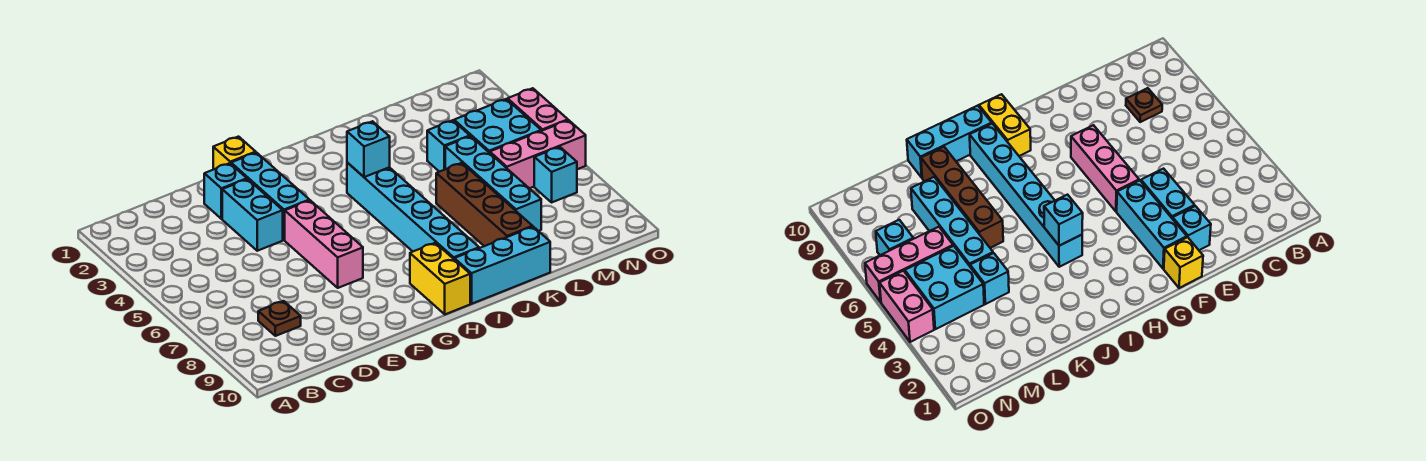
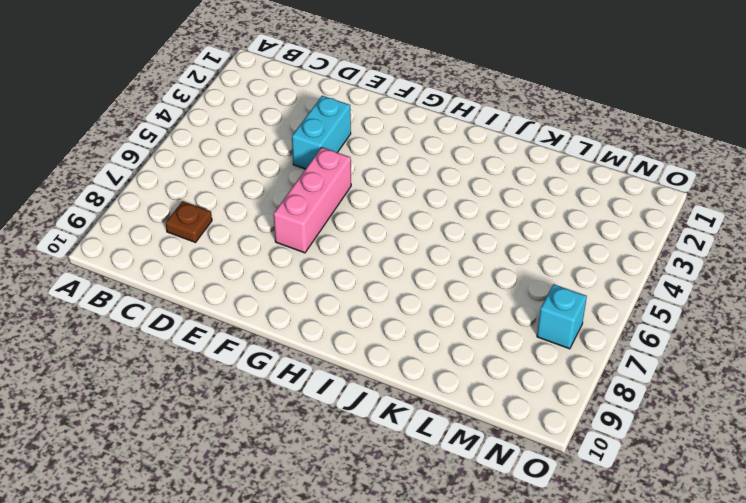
none -> cyan 1x1 brick [204,163,247,219]
none -> yellow 1x1 brick [213,137,256,169]
none -> cyan 1x3 brick [231,153,309,240]

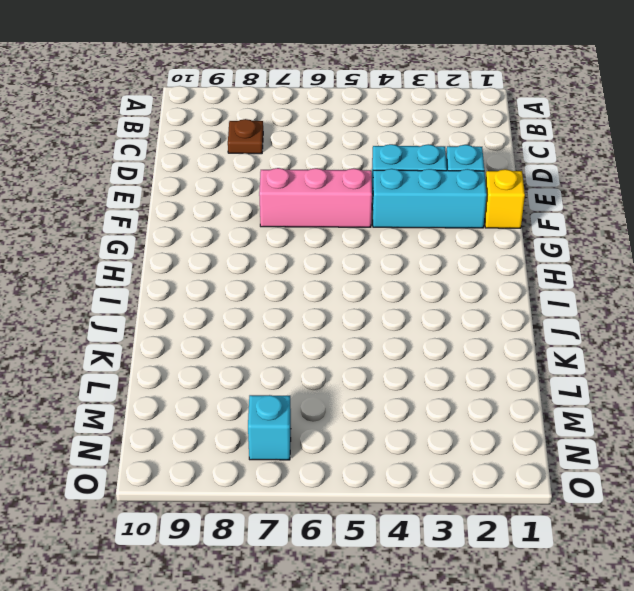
none -> yellow 1x2 brick [410,243,470,314]
none -> cyan 1x6 brick [347,163,479,260]
none -> cyan 1x3 brick [455,227,550,304]

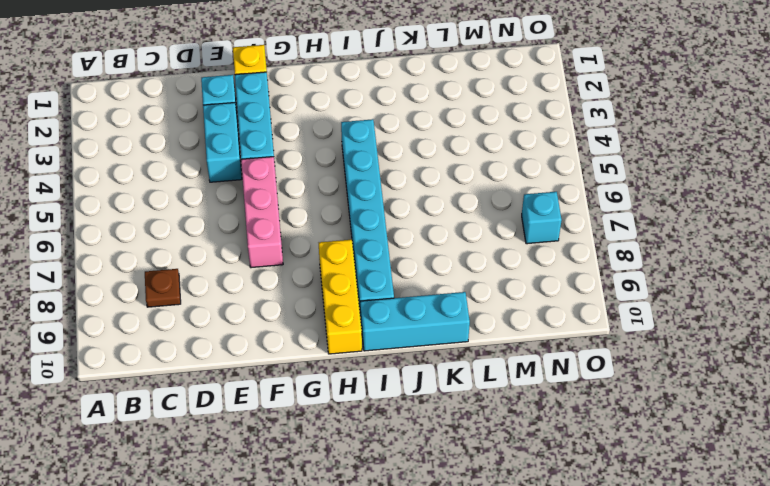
yellow 1x3 brick [319,240,362,354] -> yellow 1x2 brick [410,243,470,314]
none -> brown 1x4 brick [436,163,533,246]
none -> cyan 1x1 brick [427,120,470,172]
none -> cyan 1x4 brick [445,136,541,231]

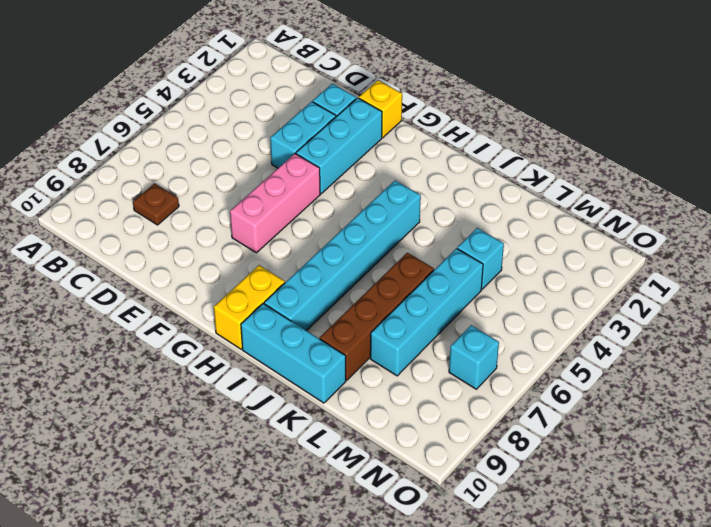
none -> cyan 2x2 brick [454,99,541,153]
none -> pink 1x3 brick [490,120,586,188]
none -> pink 1x2 brick [508,88,568,131]

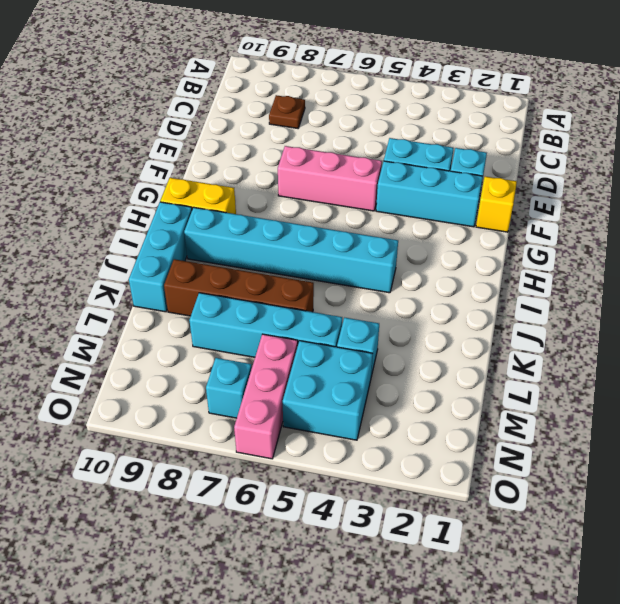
none -> pink 1x2 brick [508,88,568,131]
none -> cyan 1x1 brick [347,121,390,177]

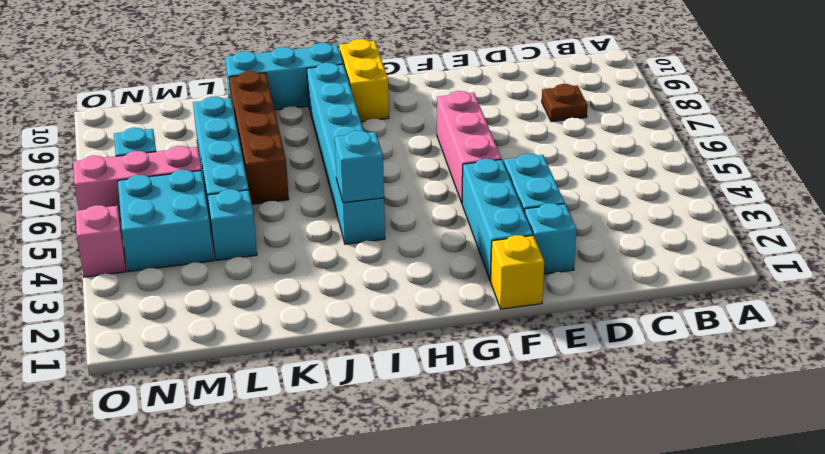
pink 1x1 brick [76,205,126,277] -> pink 1x2 brick [508,88,568,131]

